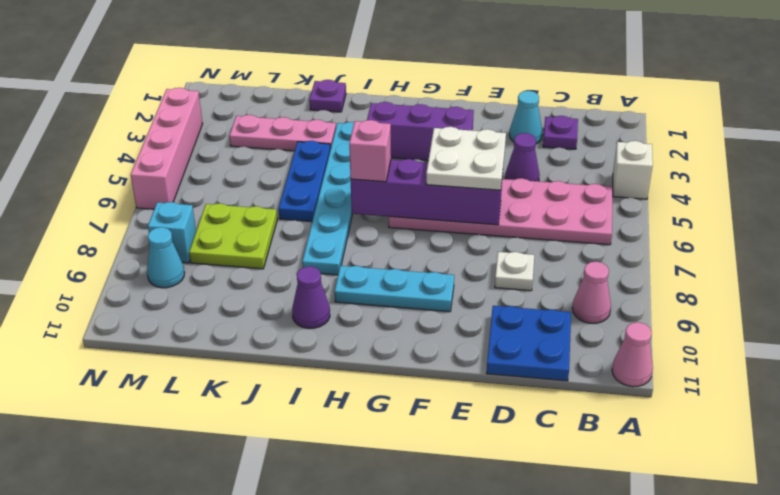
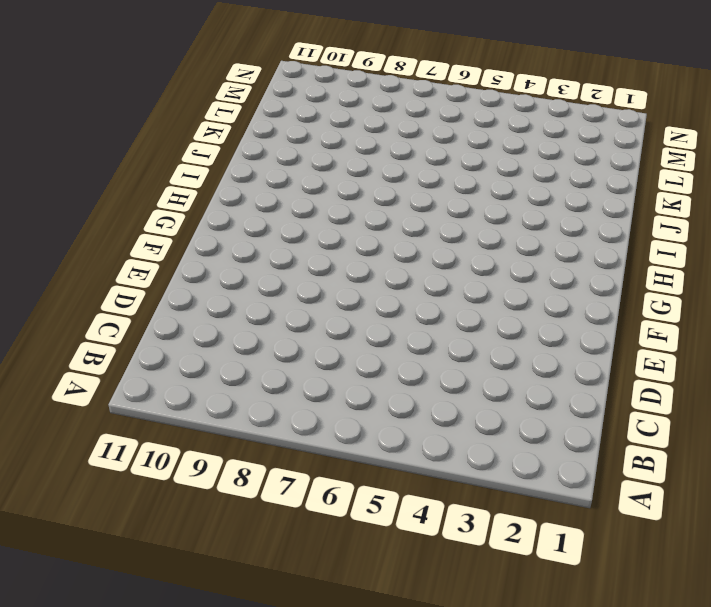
none -> white 1x1 brick [613,141,653,199]
none -> pink 1x1 cone [612,322,653,387]
none -> pink 2x6 plate [389,178,612,245]

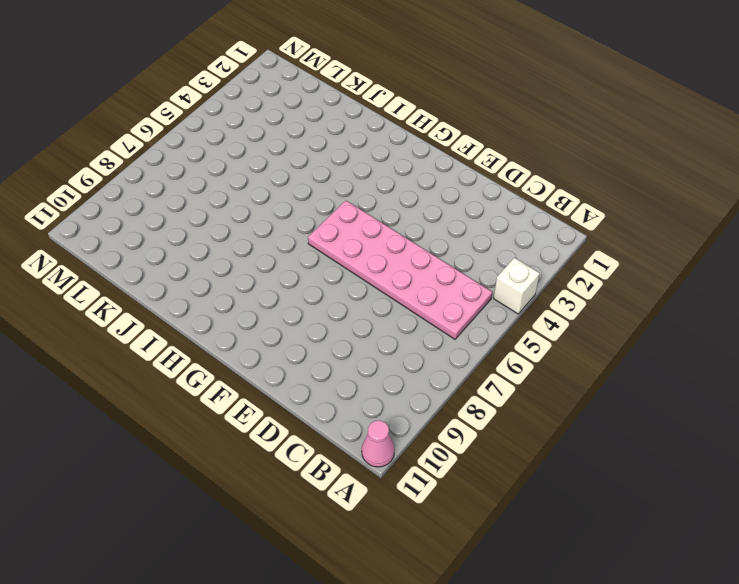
none -> pink 1x1 cone [572,262,611,323]
none -> purple 1x1 plate [543,116,578,149]
none -> blue 2x2 plate [486,306,571,381]

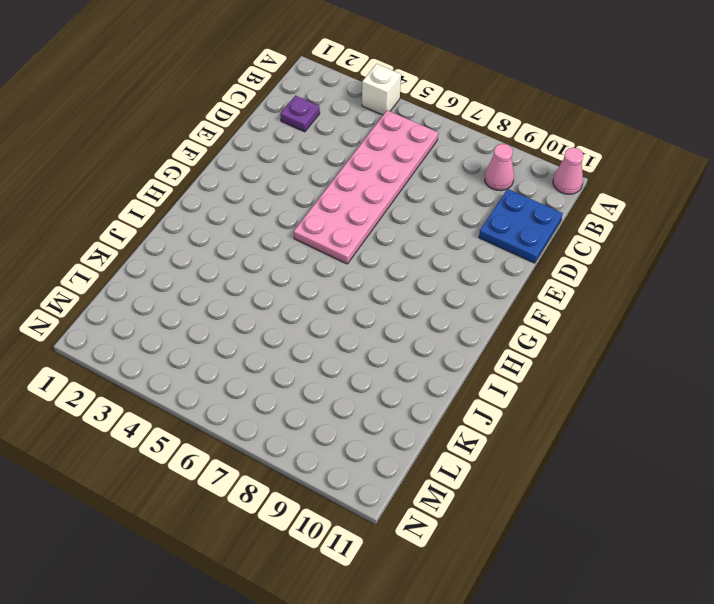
none -> cyan 1x1 cone [509,91,542,144]
none -> purple 1x1 cone [505,133,540,181]
none -> white 1x1 plate [495,252,534,291]

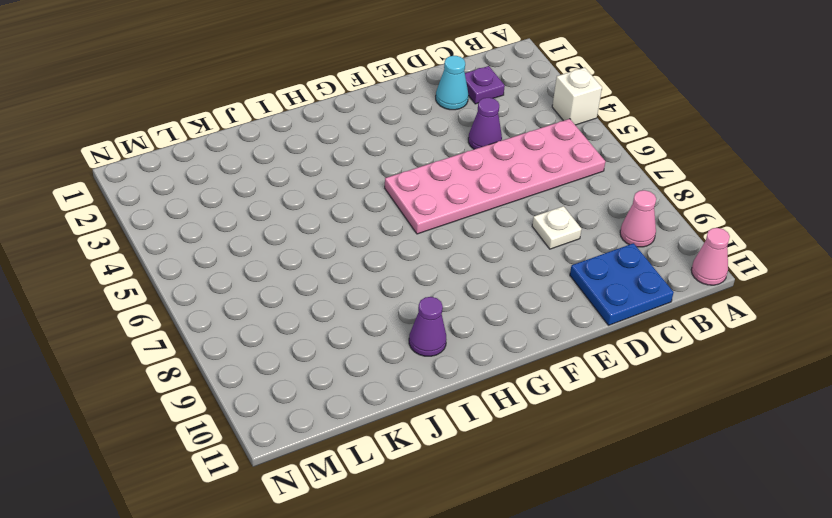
none -> purple 1x3 brick [367,102,474,161]
none -> cyan 1x3 plate [335,266,454,312]
none -> cyan 1x6 plate [302,122,354,275]

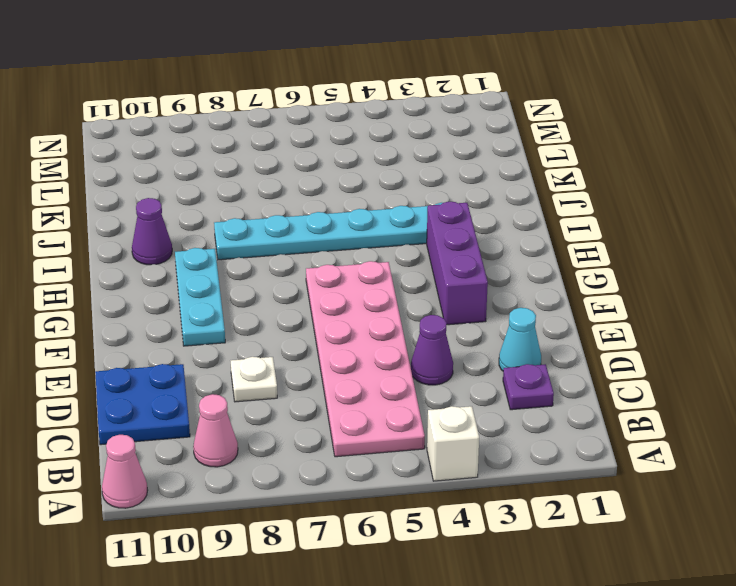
none -> purple 1x1 plate [309,80,346,112]
none -> pink 1x3 plate [229,115,336,151]
none -> blue 1x3 plate [279,141,331,222]

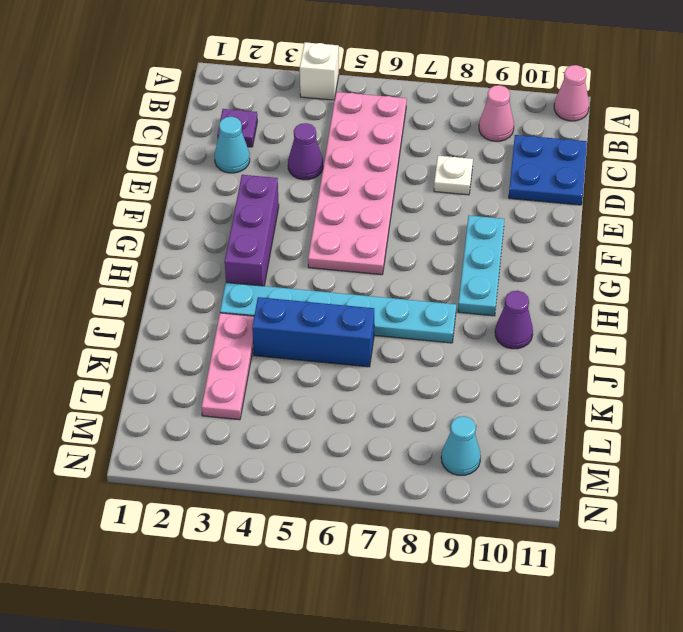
blue 1x3 brick [252,297,374,367] -> blue 1x3 plate [279,141,331,222]
none -> purple 1x1 plate [309,80,346,112]
none -> lime 2x2 plate [189,203,277,269]
none -> cyan 1x1 brick [148,202,196,263]

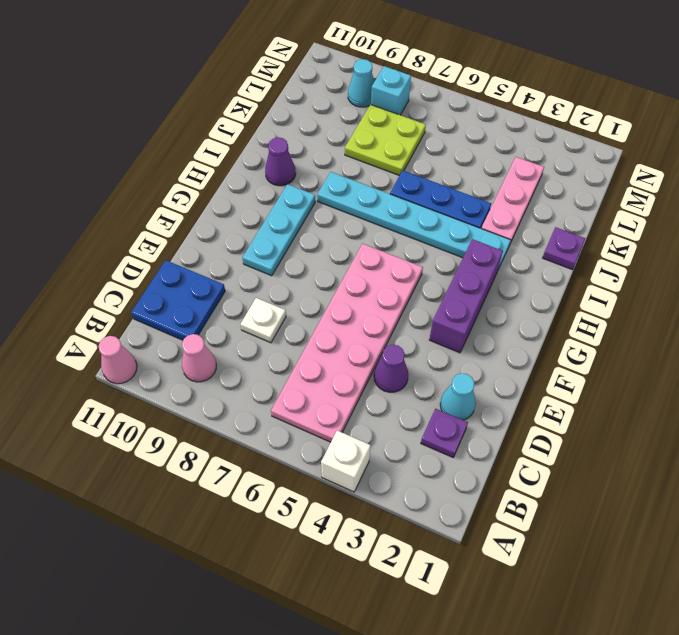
none -> pink 1x4 brick [131,88,203,209]
none -> purple 1x4 brick [351,159,503,225]
none -> white 2x2 plate [426,127,506,190]

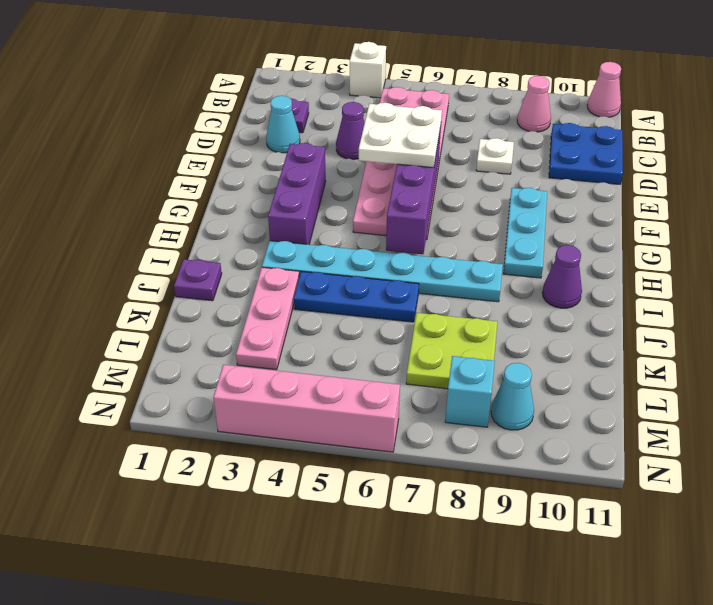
none -> pink 1x1 brick [349,120,391,182]

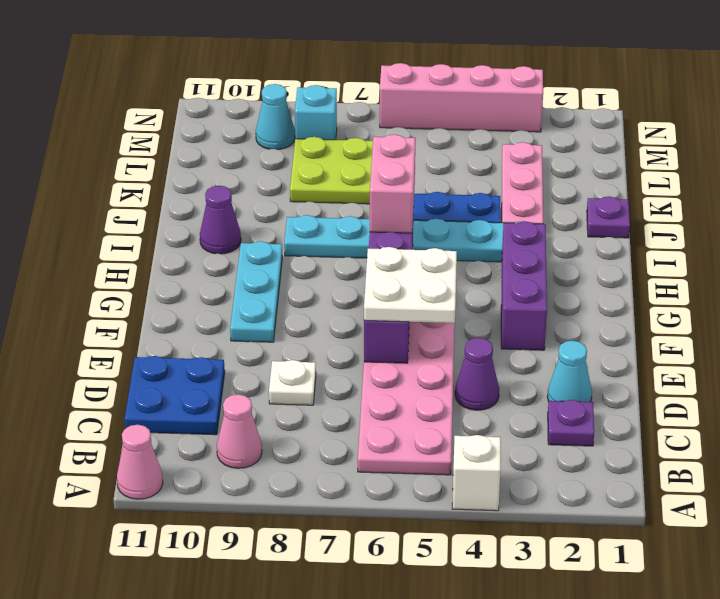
pink 1x2 brick [370,134,415,233] -> pink 1x1 brick [349,120,391,182]

